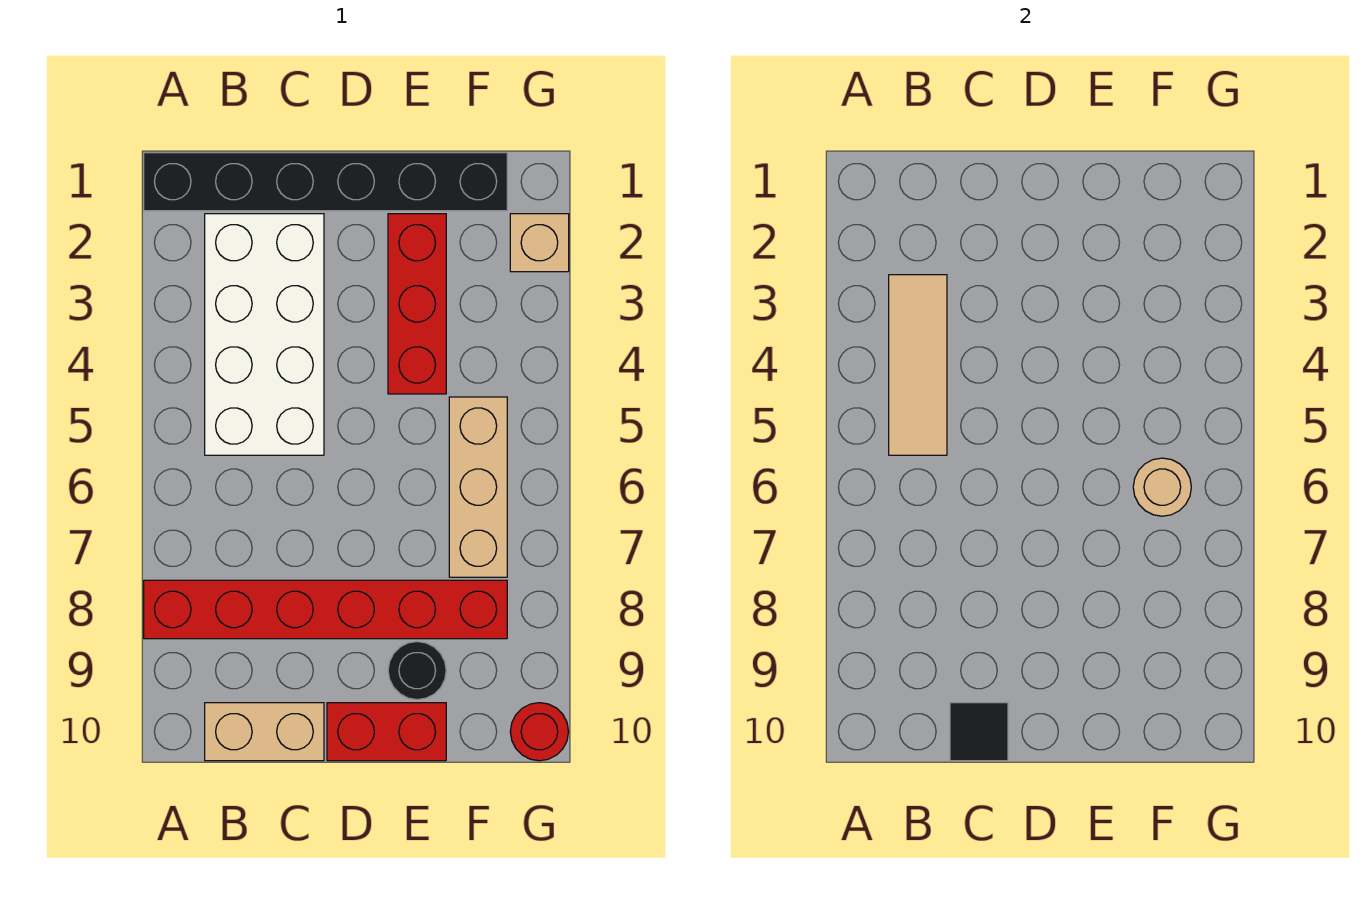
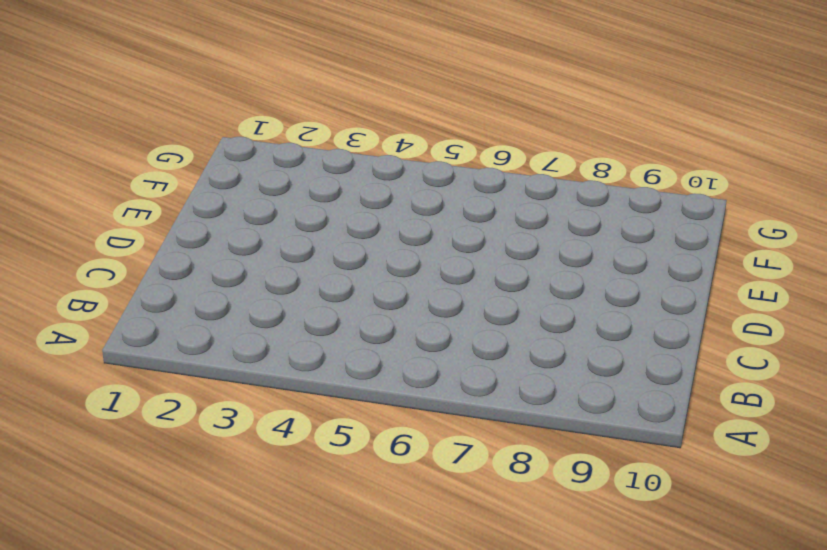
none -> black 1x6 brick [144,153,507,211]
none -> red 1x6 brick [144,580,507,639]
none -> white 2x4 brick [205,214,324,455]

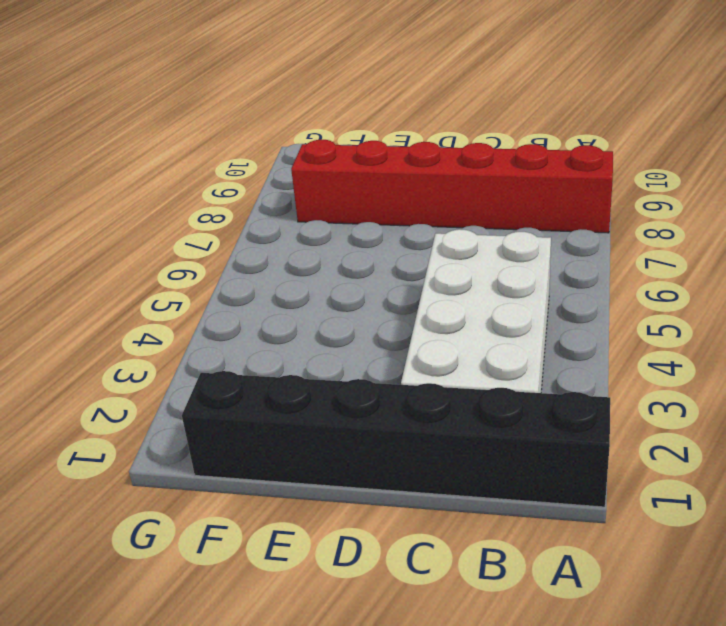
none -> tan 1x2 brick [205,703,324,761]
none -> red 1x2 brick [327,703,446,761]
none -> red 1x3 brick [388,214,446,394]

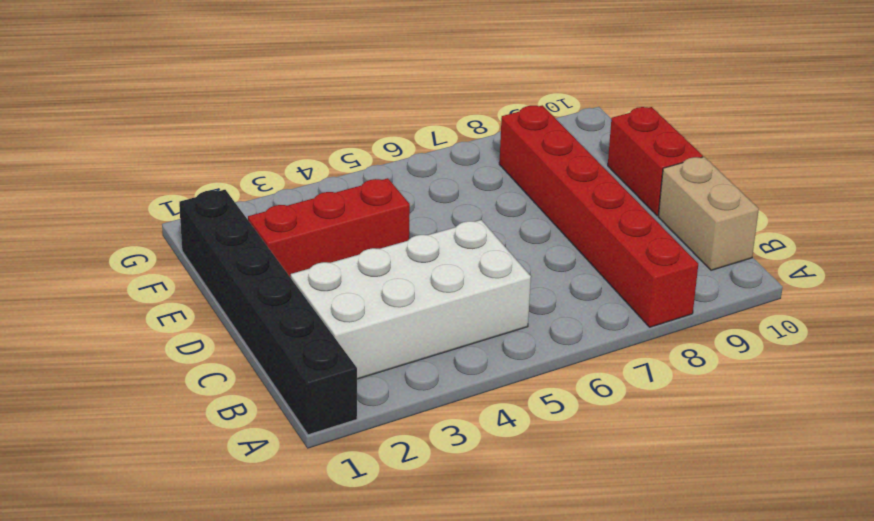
none -> black 1x1 round brick [388,642,446,700]
none -> tan 1x3 brick [449,397,507,577]
none -> tan 1x1 brick [510,214,569,272]

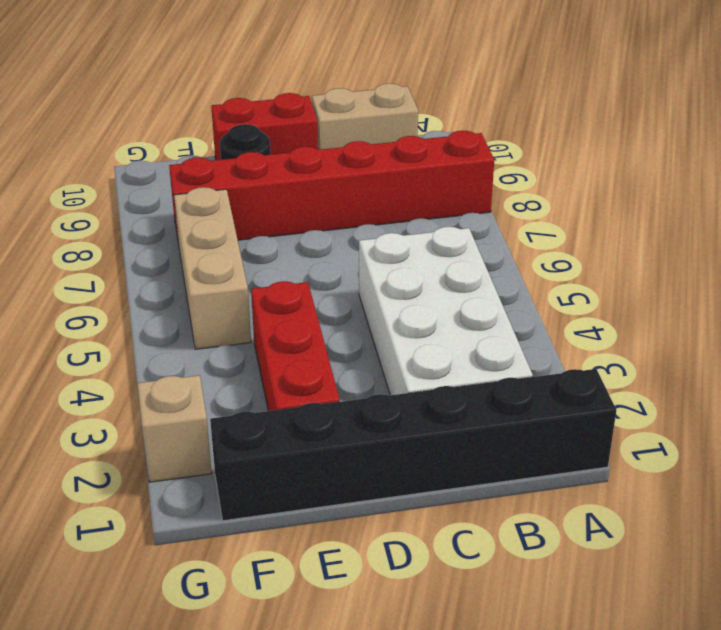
none -> red 1x1 round brick [510,703,569,761]
none -> tan 1x3 tile [889,275,947,455]
none -> black 1x1 tile [950,703,1008,761]

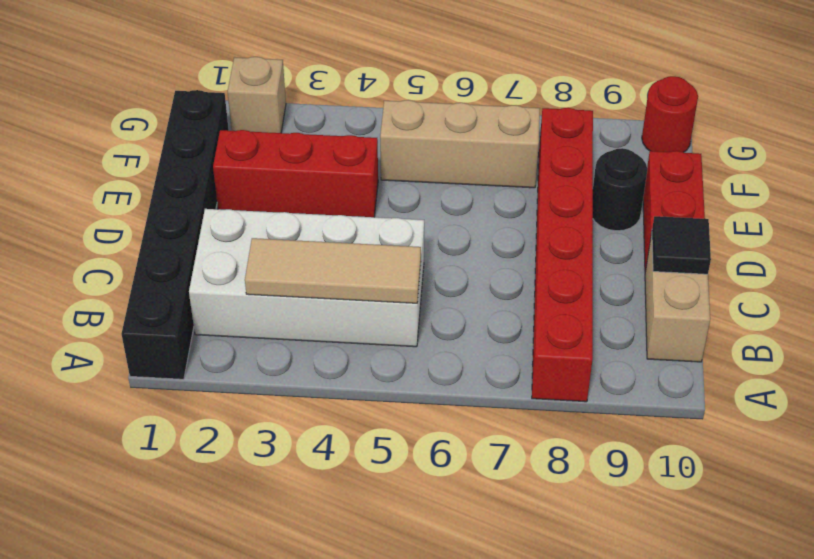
none -> tan 1x1 round brick [1133,458,1191,516]

